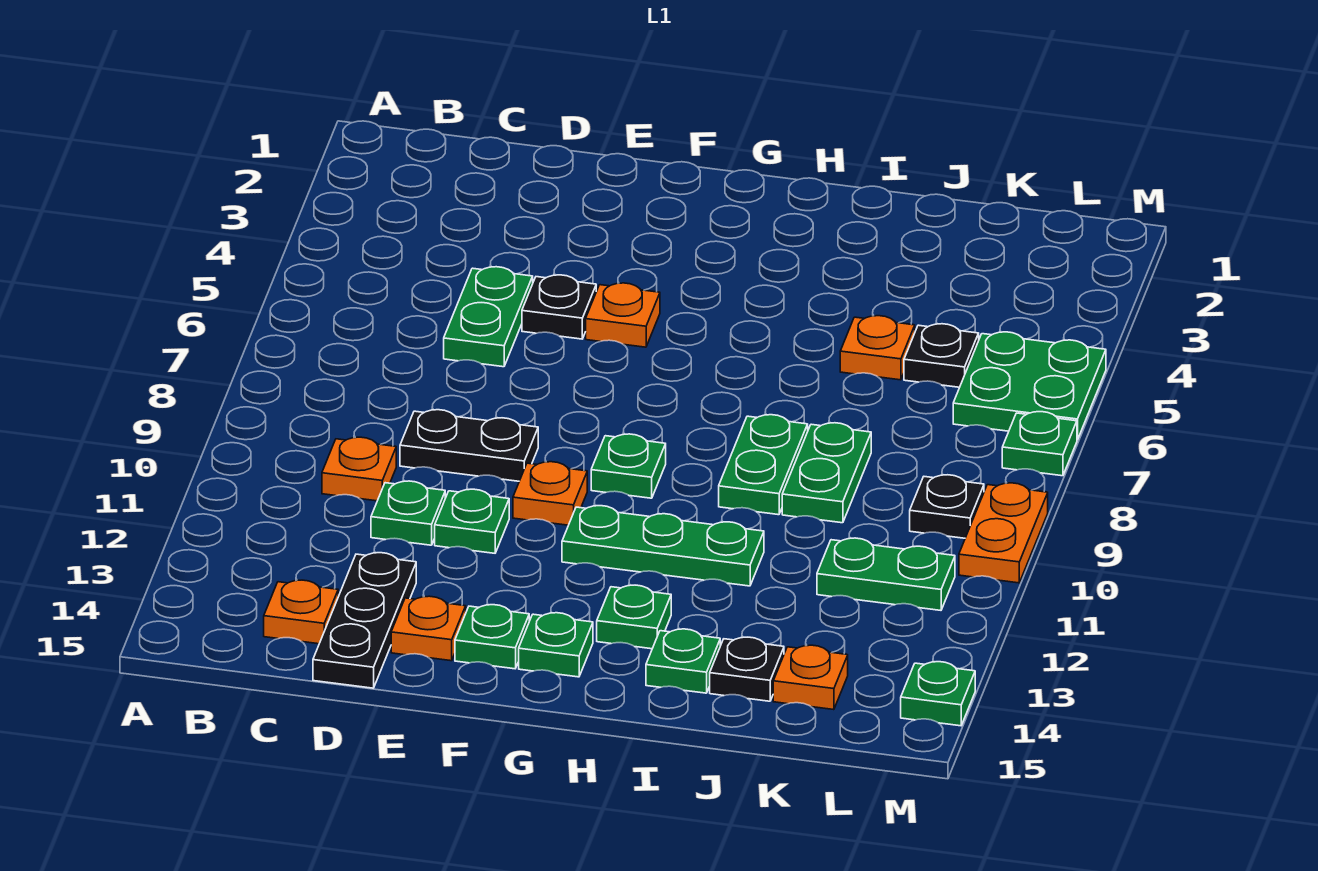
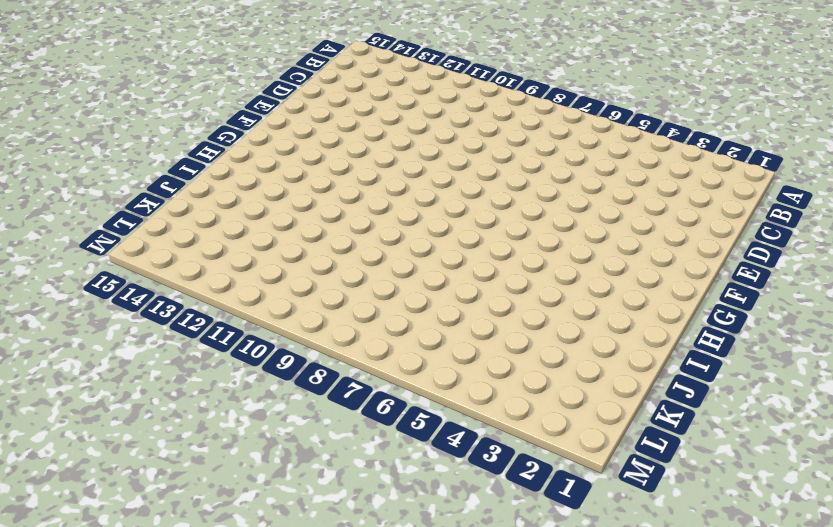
none -> orange 1x1 plate [322,437,396,501]
none -> orange 1x1 plate [264,580,338,644]
none -> green 1x2 plate [444,267,533,367]

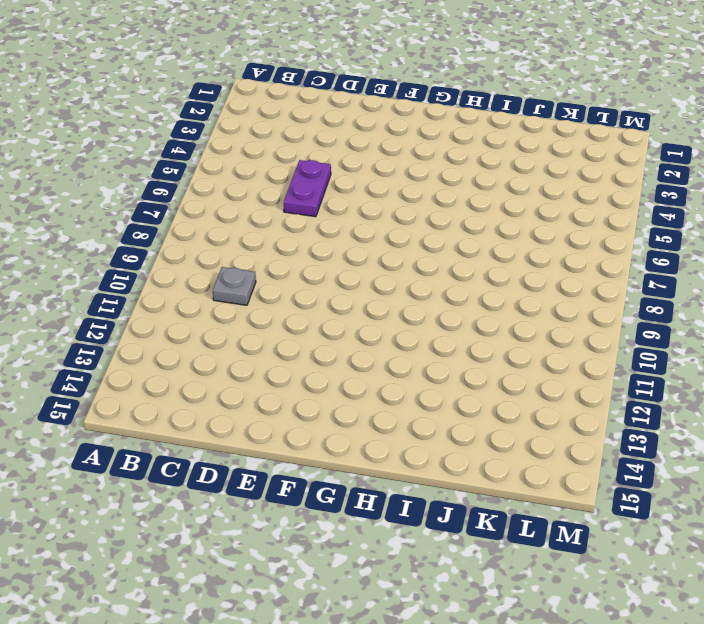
grey 1x1 plate [213,267,256,305] -> orange 1x1 plate [322,437,396,501]
purple 1x2 plate [284,160,331,217] -> green 1x2 plate [444,267,533,367]
none -> orange 1x1 plate [264,580,338,644]
none -> black 1x2 plate [400,410,538,481]
none -> green 1x1 plate [371,481,445,545]

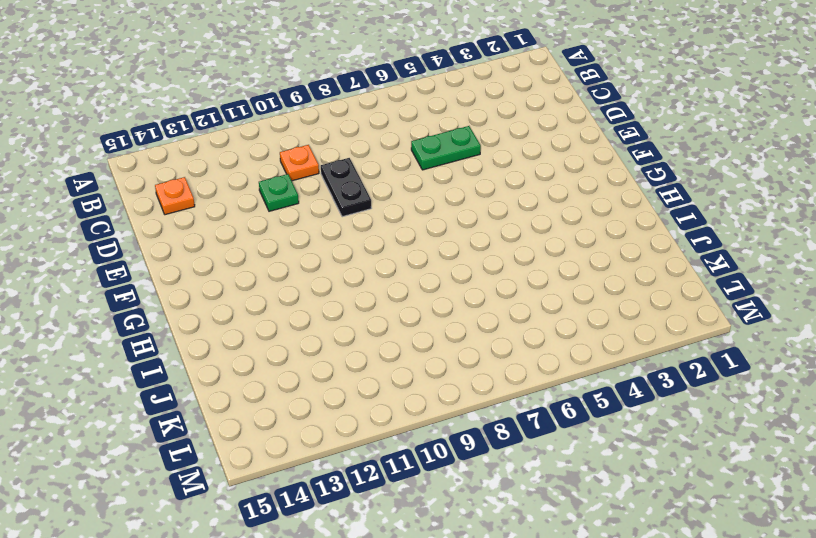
none -> black 1x3 plate [313,553,416,688]
none -> black 1x1 plate [522,275,596,339]
none -> green 1x1 plate [435,489,509,553]

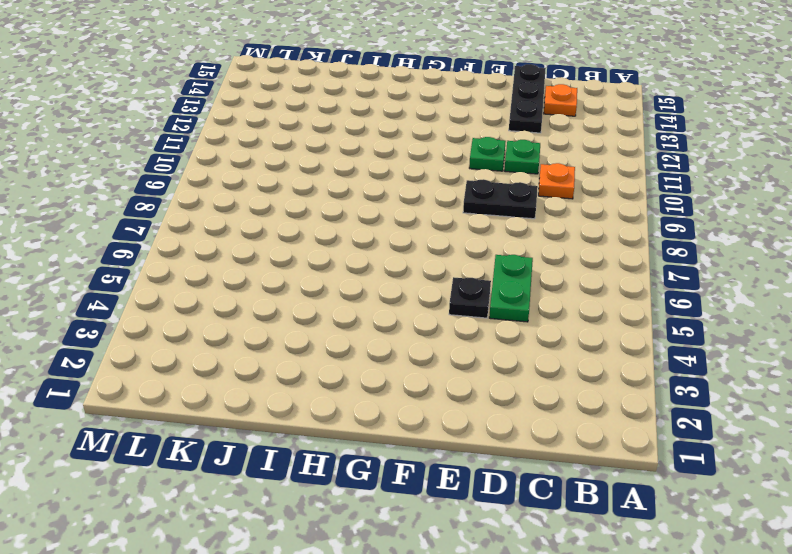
none -> orange 1x1 plate [391,596,466,661]
none -> orange 1x1 plate [586,283,660,347]
none -> orange 1x1 plate [513,462,587,525]

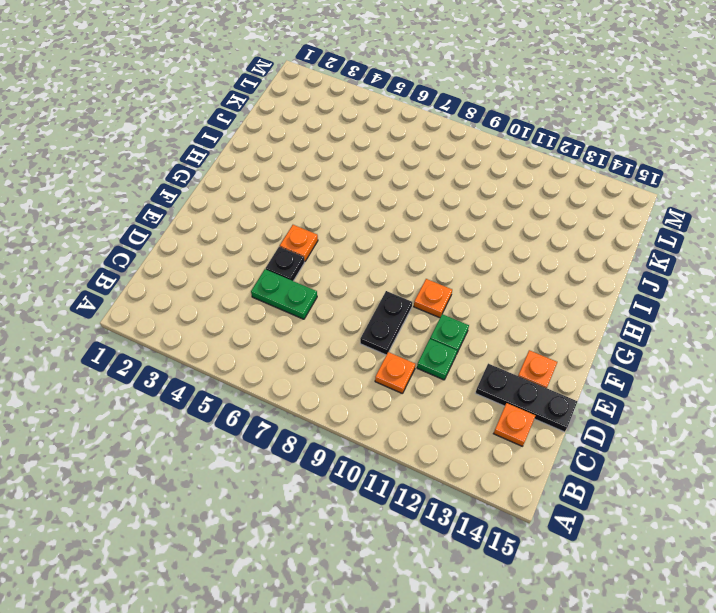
none -> green 1x1 plate [455,605,529,669]
none -> green 1x1 plate [591,434,666,498]
none -> green 1x3 plate [562,506,764,586]

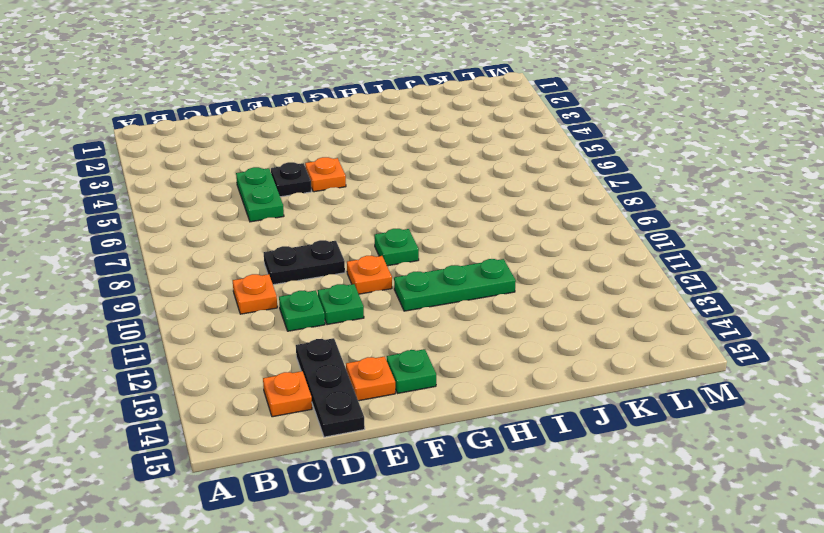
none -> green 1x1 plate [519,613,593,677]
none -> green 1x1 plate [597,585,671,649]
none -> green 1x2 plate [719,415,808,515]

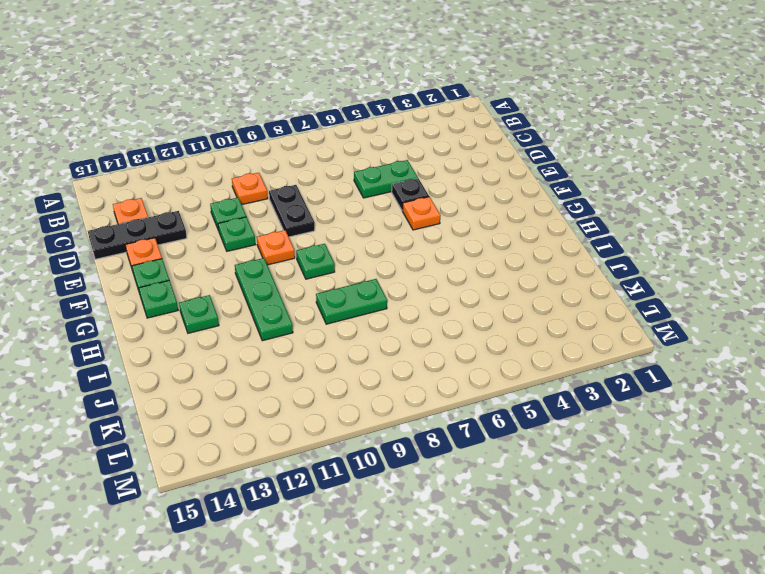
none -> green 1x1 plate [646,629,720,693]
none -> orange 1x1 plate [840,316,915,380]
none -> green 1x2 plate [782,423,871,523]

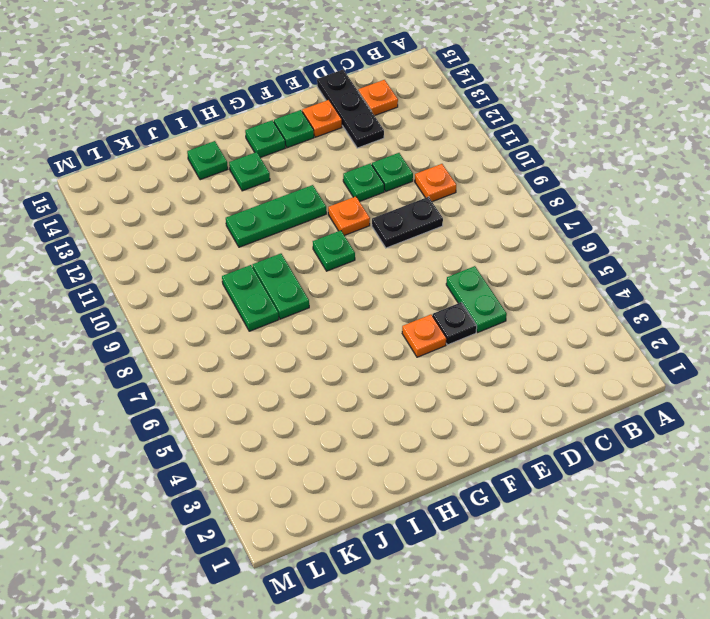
none -> orange 1x1 plate [840,316,915,380]
none -> black 1x1 plate [710,637,784,701]
none -> black 1x1 plate [904,324,979,387]

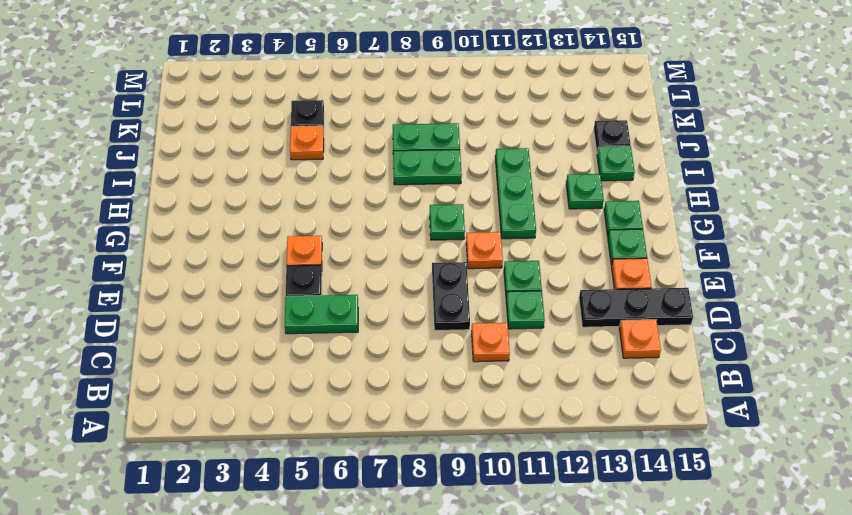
none -> green 1x2 plate [817,538,955,610]
none -> orange 1x1 plate [773,645,848,710]
none -> green 2x2 plate [953,332,1106,440]

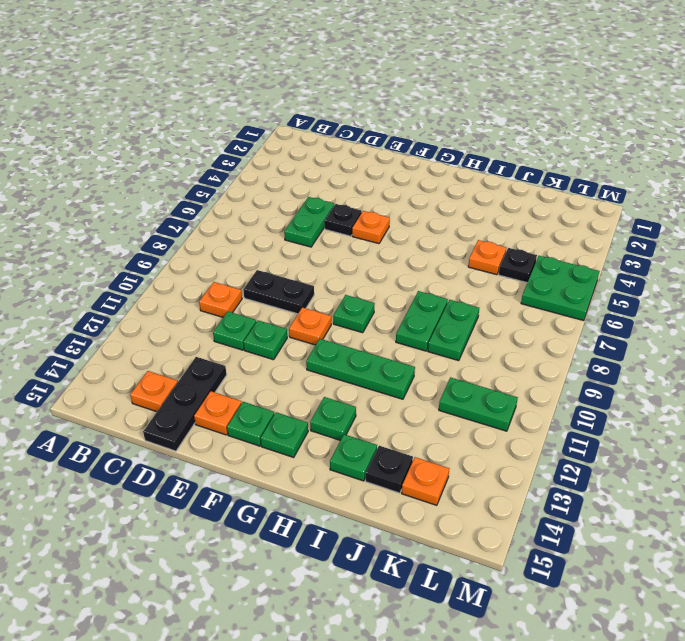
none -> black 1x1 plate [910,475,984,538]
none -> green 1x1 plate [1002,412,1077,476]
none -> orange 1x2 plate [959,483,1048,583]

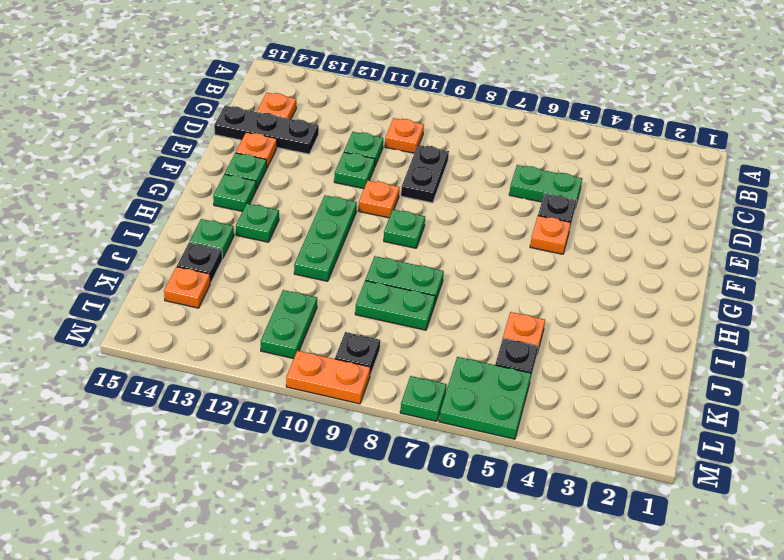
none -> green 1x1 plate [901,662,975,726]

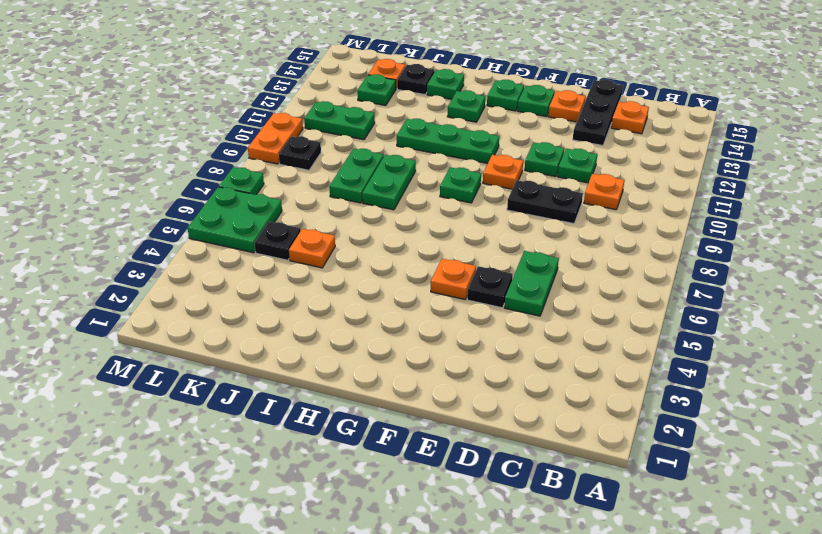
green 1x1 plate [357,74,396,106] -> green 1x1 plate moved to [901,662,975,726]

